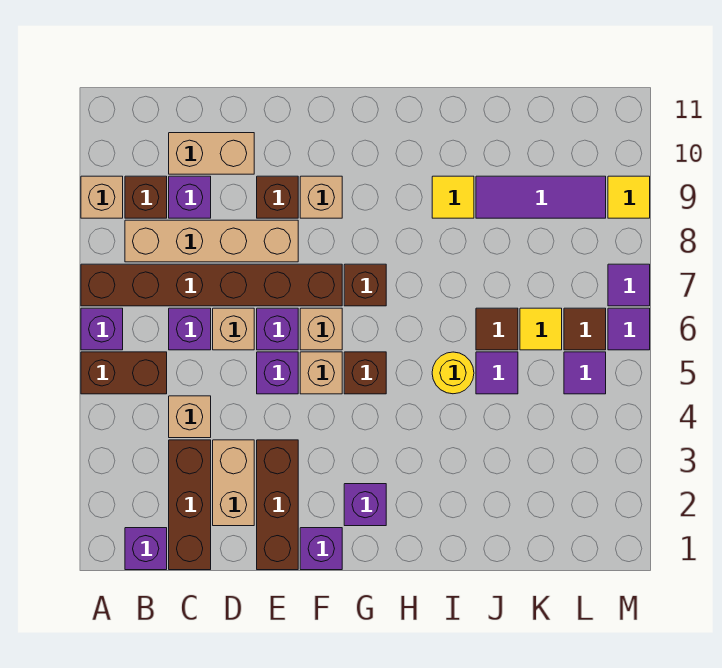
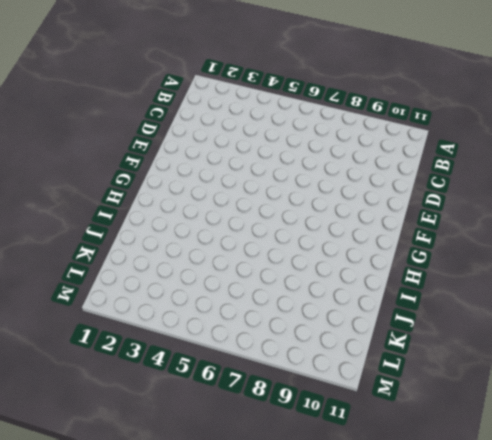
none -> brown 1x2 brick [81,352,167,394]
none -> purple 1x1 brick [81,308,123,350]
none -> brown 1x6 brick [81,264,342,306]
none -> tan 1x1 brick [81,176,123,218]

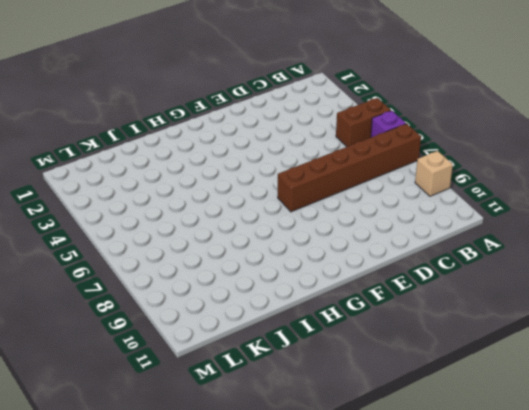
none -> purple 1x1 brick [125,528,167,570]
none -> tan 1x4 brick [125,220,298,262]
none -> brown 1x1 brick [125,176,167,218]
none -> brown 1x3 brick [169,440,211,570]

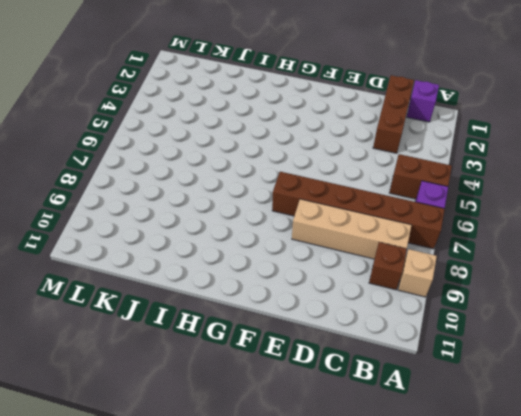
none -> tan 1x1 brick [169,396,211,438]
none -> purple 1x1 brick [169,308,211,350]
none -> purple 1x1 brick [169,176,211,218]
none -> tan 1x2 brick [169,133,254,174]

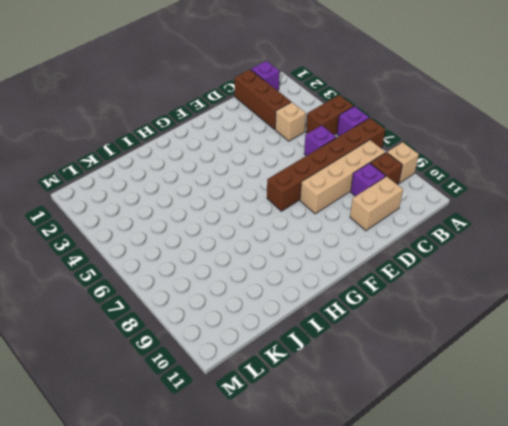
none -> tan 1x2 brick [213,440,254,526]
none -> tan 1x1 brick [213,308,254,350]
none -> brown 1x3 brick [257,440,298,570]
none -> purple 1x1 brick [257,352,298,394]

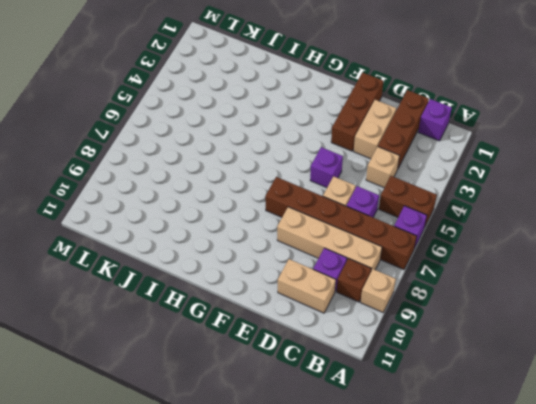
none -> purple 1x1 brick [257,308,298,350]
none -> brown 1x1 brick [257,176,298,218]
none -> purple 1x1 brick [300,528,342,570]
none -> tan 1x1 brick [300,352,342,394]

